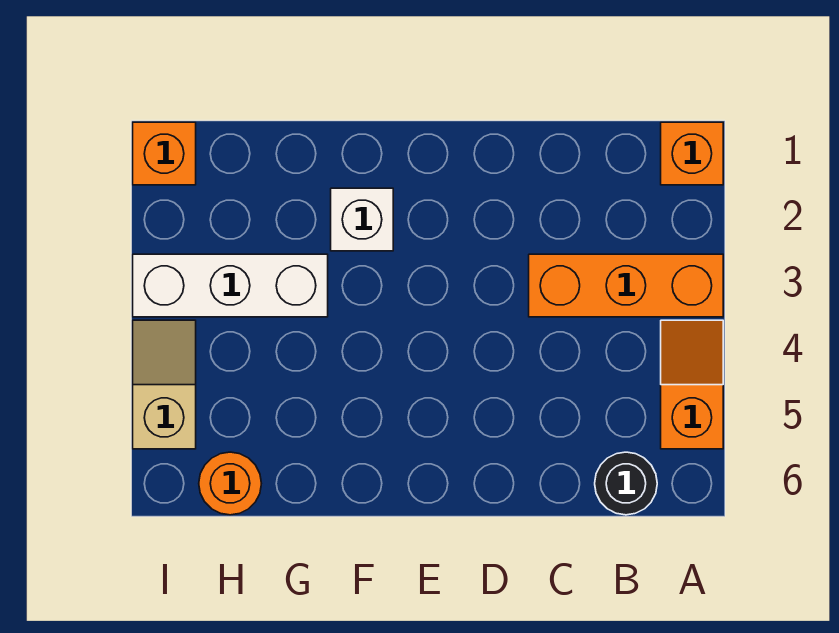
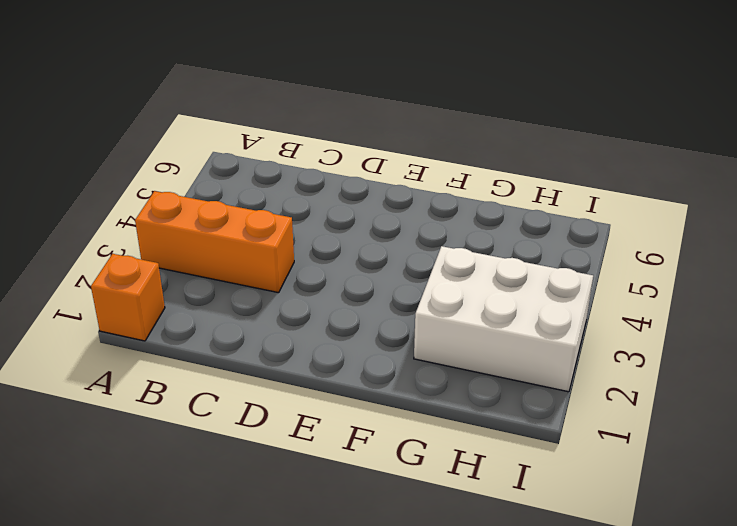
white 2x3 brick [414,246,593,392] -> white 1x3 brick [133,254,328,317]
none -> orange 1x2 slope [661,320,723,449]
none -> black 1x1 round brick [595,452,657,515]

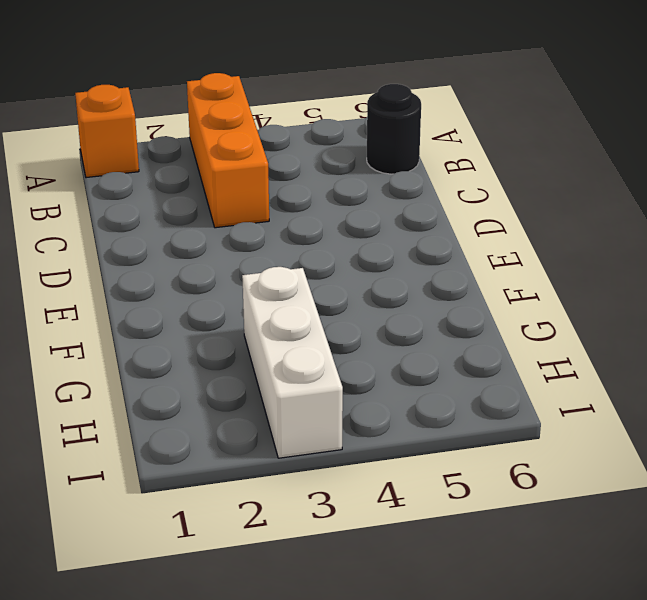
none -> orange 1x2 slope [661,320,723,449]
none -> white 1x1 brick [331,188,393,251]

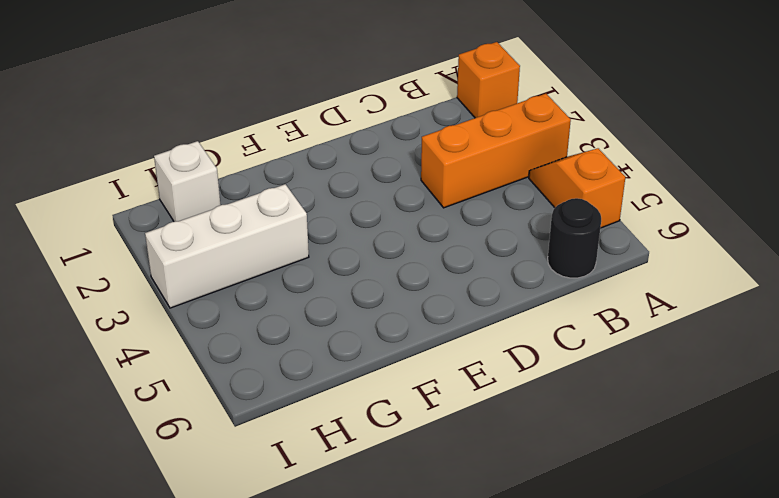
white 1x1 brick [154,141,220,222] -> white 1x1 brick moved to [331,188,393,251]
none -> orange 1x1 round brick [199,452,261,515]
none -> orange 1x1 brick [133,122,196,185]

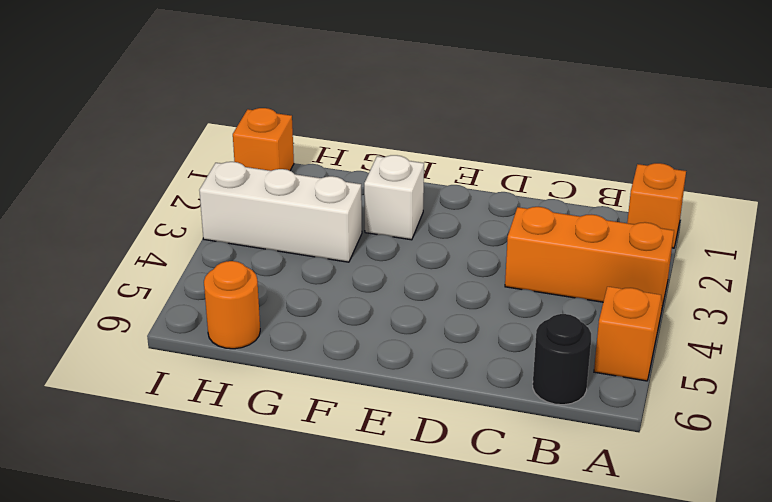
none -> tan 1x2 slope [133,320,196,449]

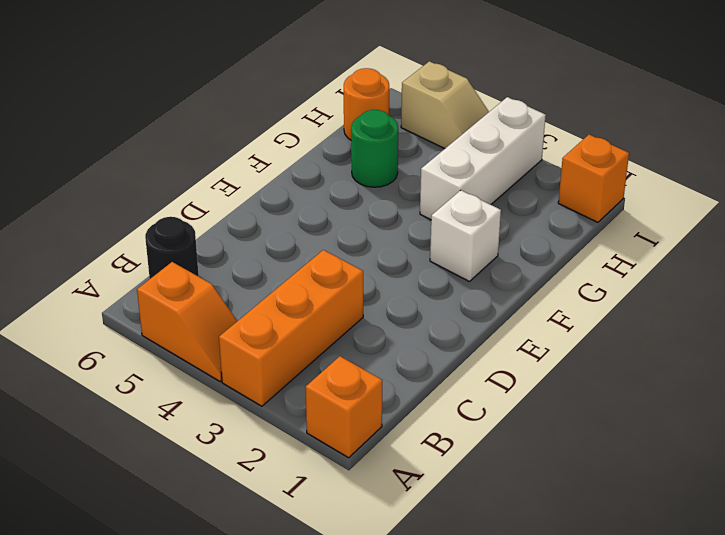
green 1x1 round brick [351,110,398,187] -> none

